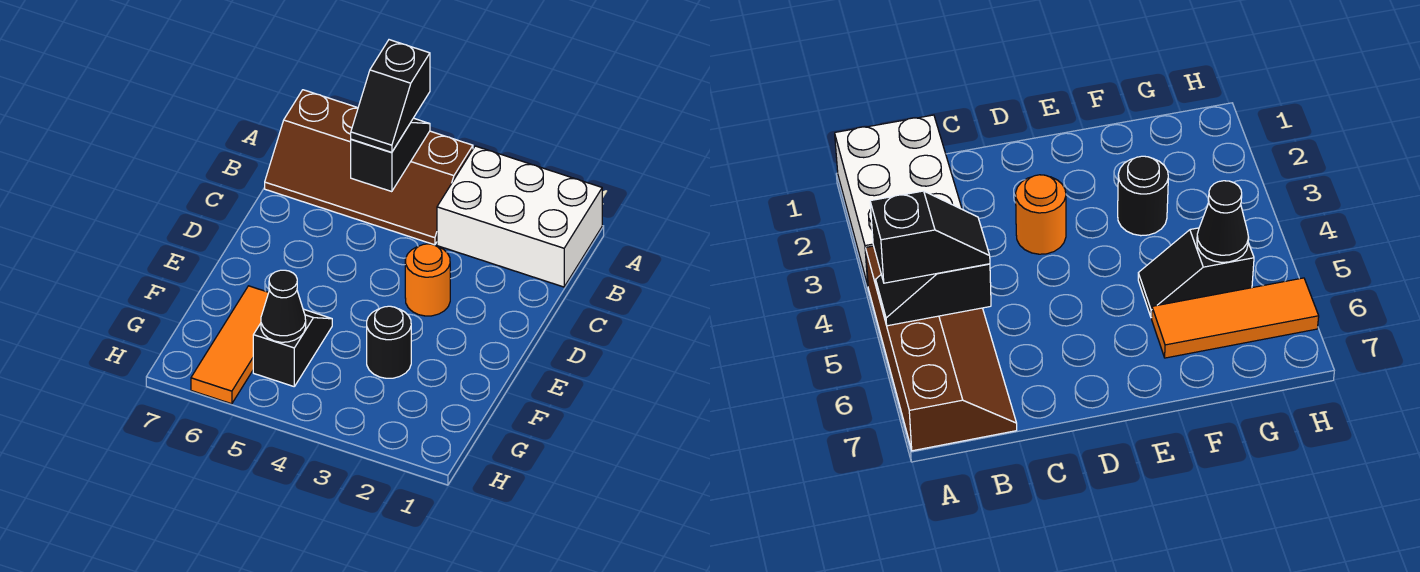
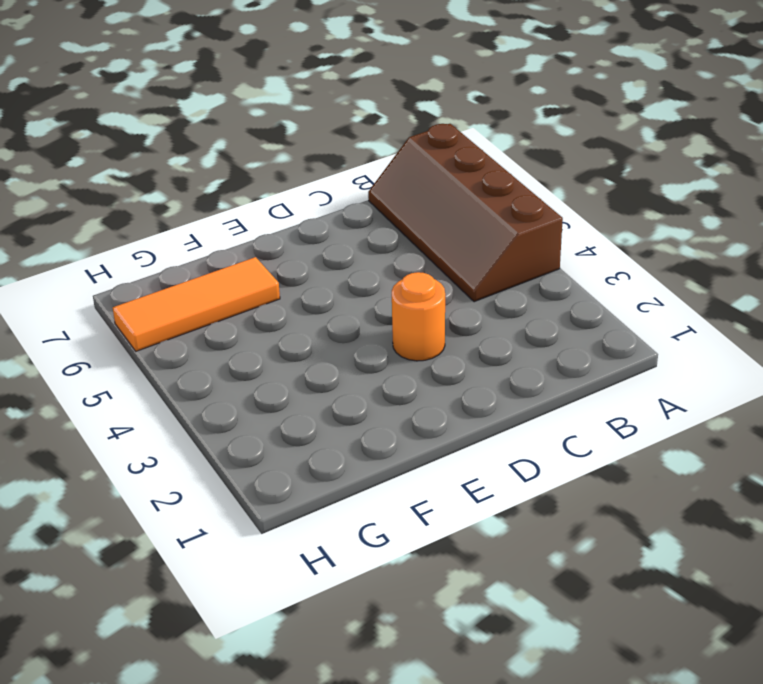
none -> white 2x3 brick [437,146,602,287]
none -> black 1x1 round brick [367,306,411,378]

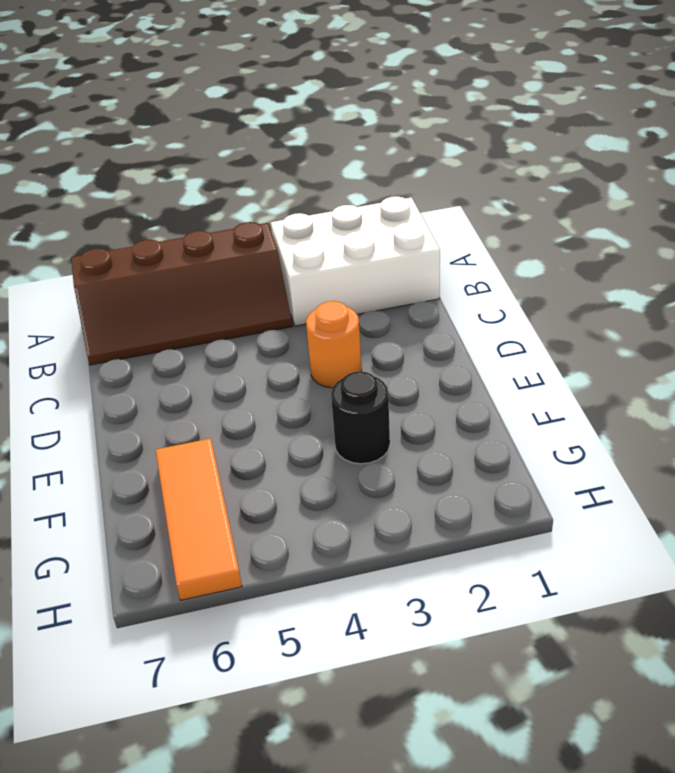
none -> black 1x2 slope [253,309,332,386]
none -> black 1x2 slope [351,118,430,192]

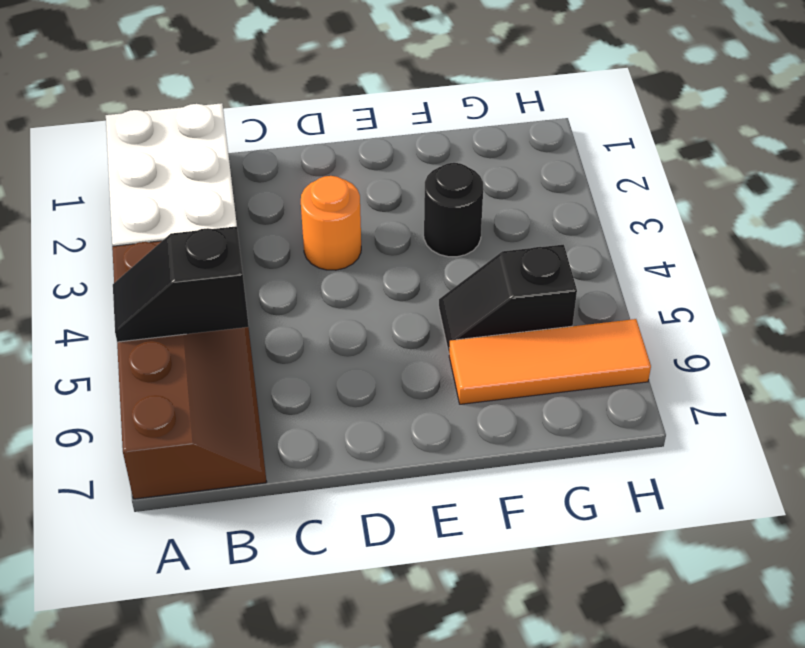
none -> black 1x1 cone [261,270,306,342]
none -> black 1x2 slope [351,40,430,153]

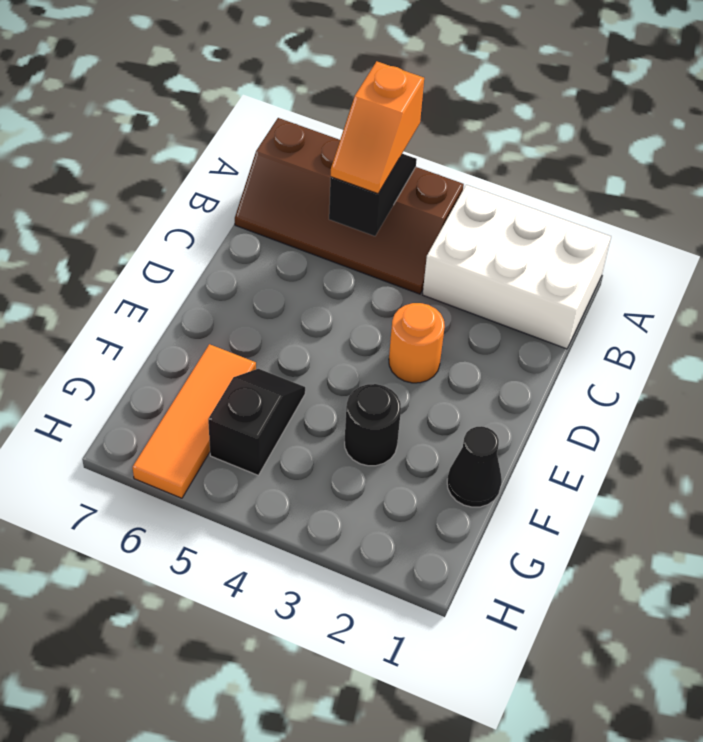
orange 1x2 slope [331,61,424,194] -> black 1x2 slope [351,40,430,153]
black 1x1 cone [447,426,502,507] -> black 1x1 cone moved to [261,270,306,342]

